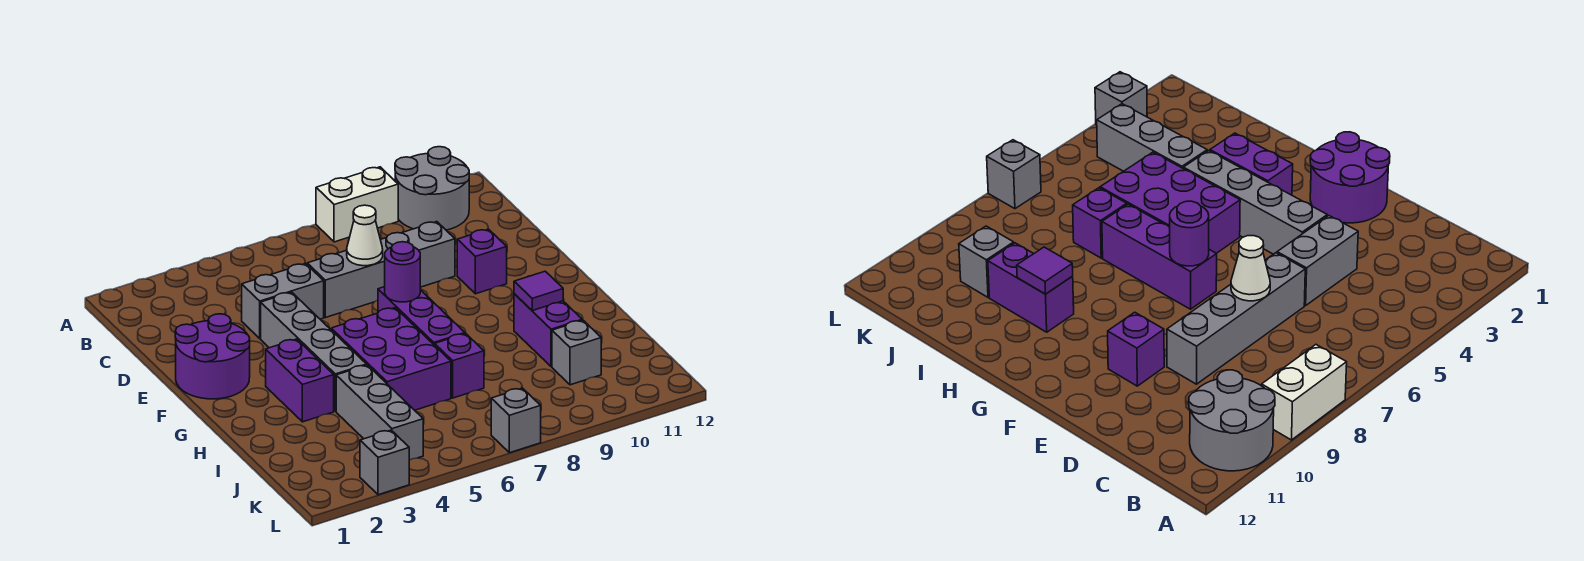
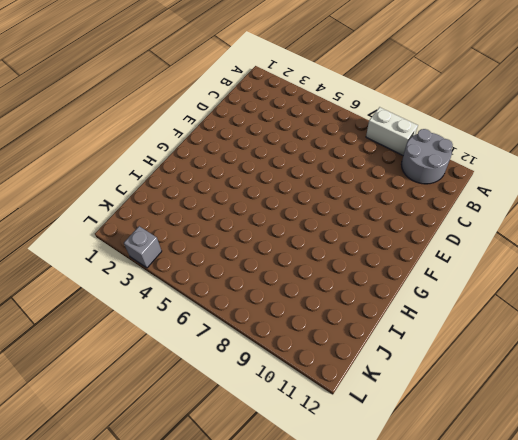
none -> grey 1x2 brick [242,263,324,338]
none -> grey 1x4 brick [307,222,455,318]
none -> purple 2x2 round brick [175,314,250,399]

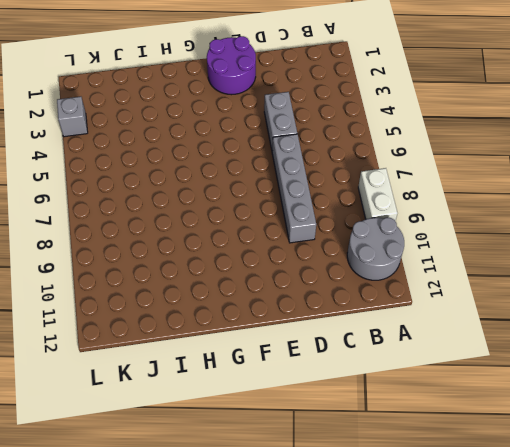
none -> grey 1x4 brick [261,292,367,411]
none -> purple 1x1 brick [457,229,507,294]
none -> purple 1x3 brick [378,287,465,345]

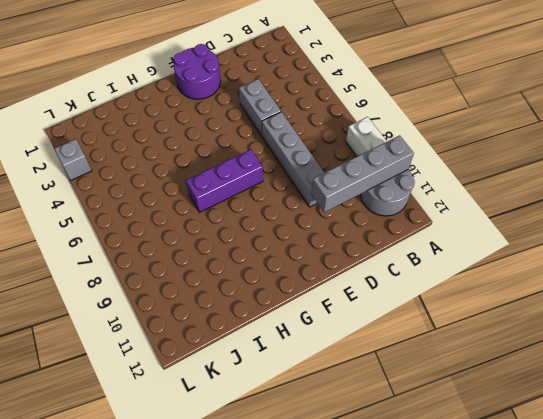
grey 1x4 brick [311,135,414,212] -> grey 1x4 brick moved to [261,292,367,411]
none -> purple 1x1 brick [457,229,507,294]
none -> purple 1x2 brick [266,339,334,422]
none -> purple 2x3 brick [331,308,451,410]

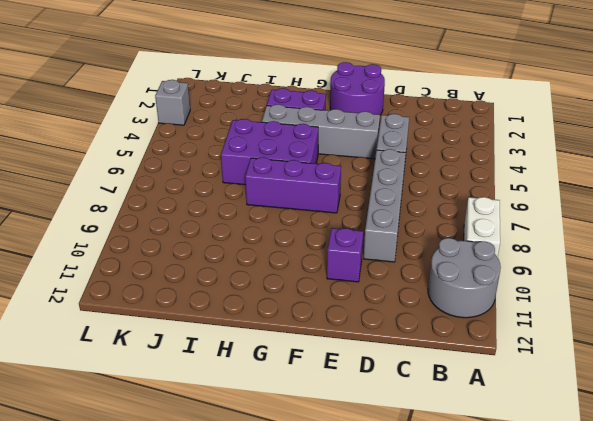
none -> purple 1x2 brick [514,294,582,367]
none -> grey 1x3 brick [336,365,423,460]
none -> purple 1x1 brick [435,334,484,398]

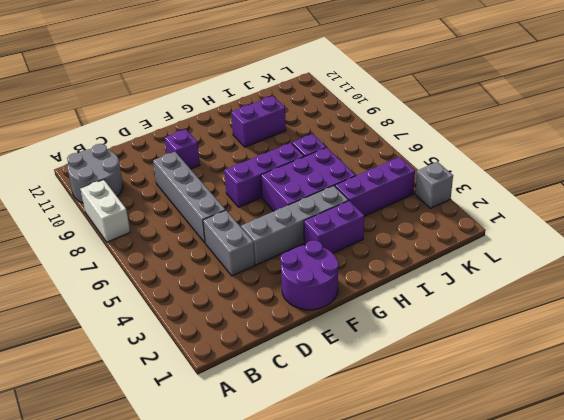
purple 1x3 brick [335,157,415,216] -> grey 1x3 brick [336,365,423,460]
none -> grey 1x1 brick [552,320,601,385]
none -> grey 1x1 brick [491,388,541,453]
none -> white 1x1 cone [347,205,383,266]

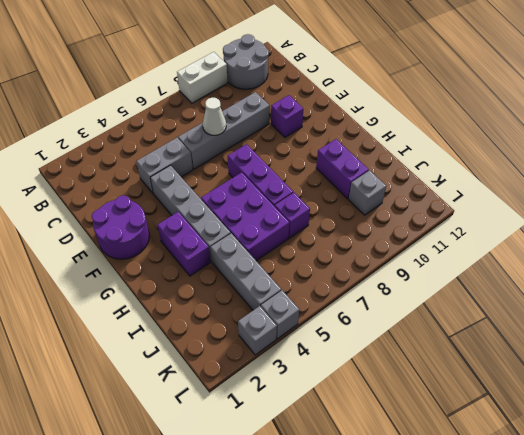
grey 1x1 brick [261,290,299,339] -> grey 1x1 brick moved to [491,388,541,453]
none -> purple 1x1 round brick [385,242,420,302]
none -> purple 1x1 tile [514,271,563,311]

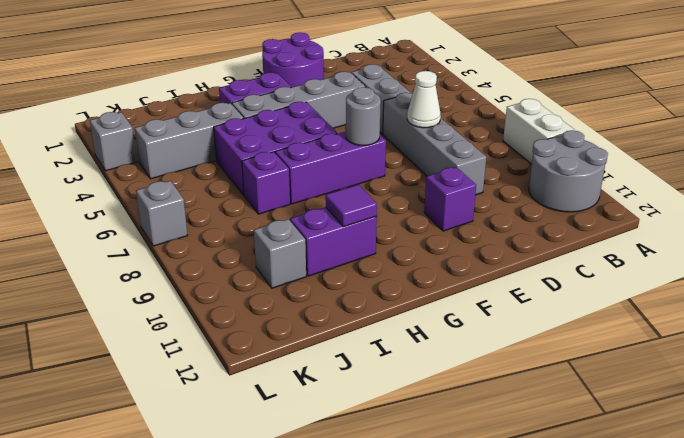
grey 1x1 round brick [346,87,381,145] -> purple 1x1 round brick [385,242,420,302]

